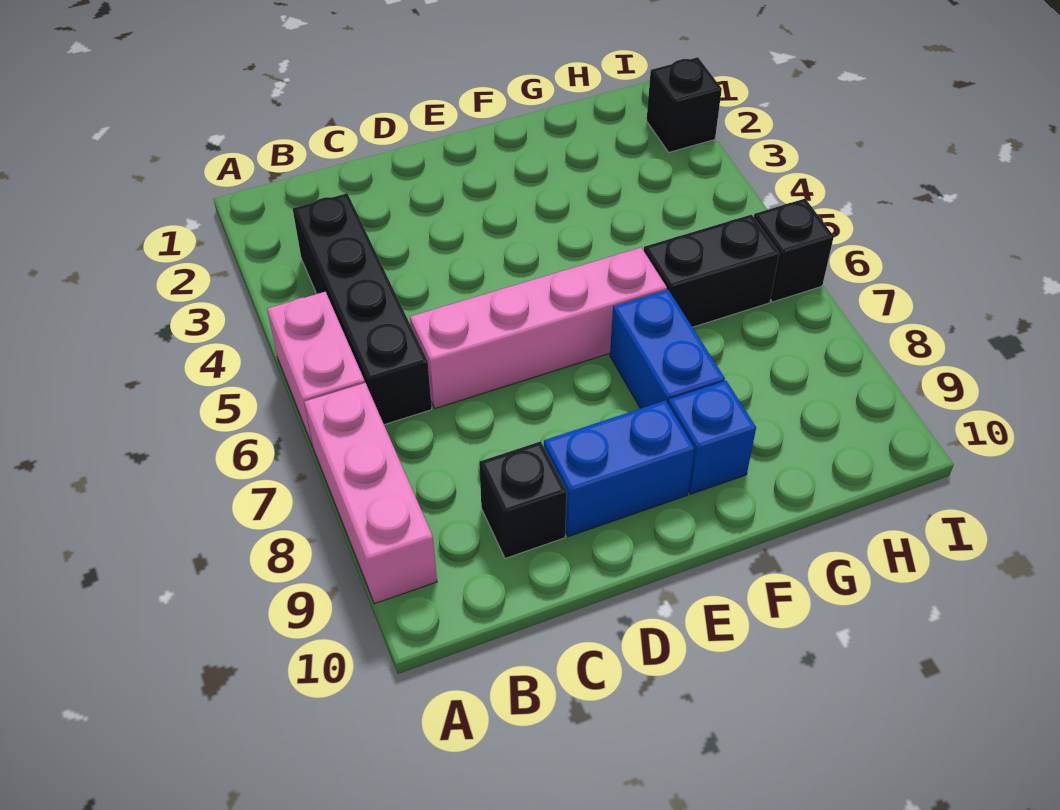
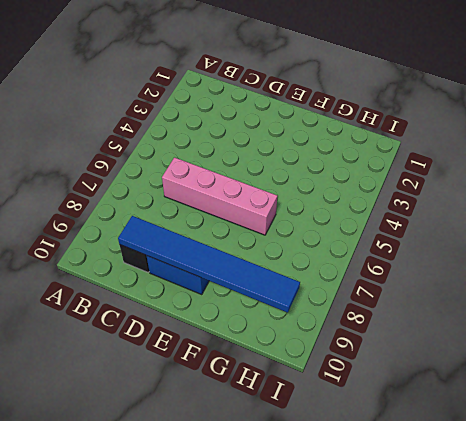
blue 1x6 tile [118,216,300,313] -> none
none -> pink 1x2 brick [267,292,365,447]
none -> pink 1x3 brick [304,383,437,604]

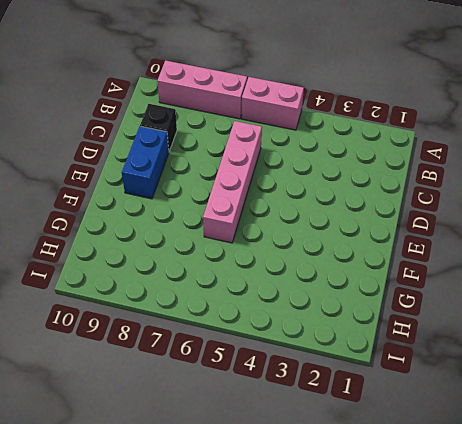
none -> black 1x4 brick [293,193,432,425]
none -> blue 1x2 brick [610,290,725,409]

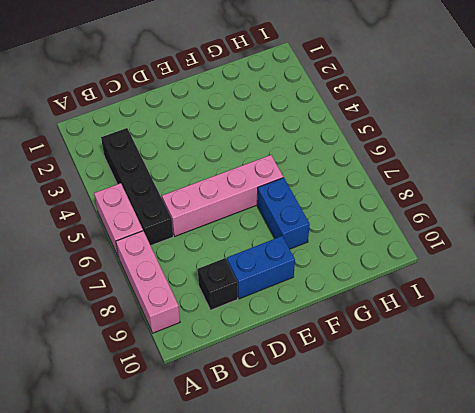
none -> blue 1x1 brick [668,381,756,494]
none -> black 1x2 brick [644,215,779,327]

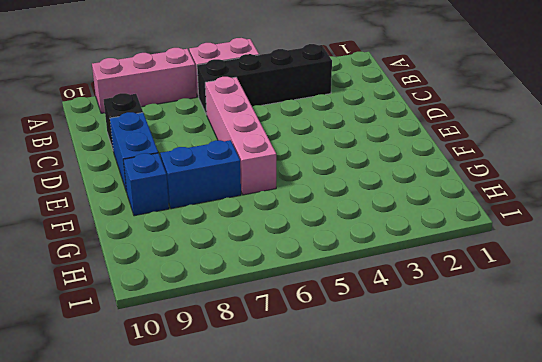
none -> black 1x2 brick [644,215,779,327]
none -> black 1x1 brick [647,57,722,152]

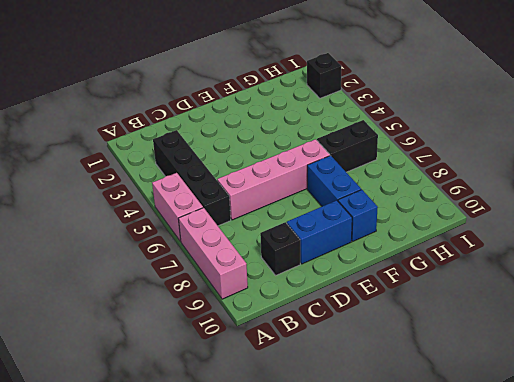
none -> black 1x1 brick [754,199,834,302]

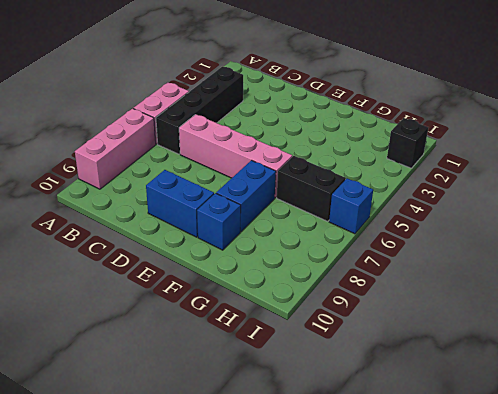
blue 1x1 brick [329,178,373,234] -> black 1x1 brick [754,199,834,302]
none -> black 1x1 brick [479,441,567,558]

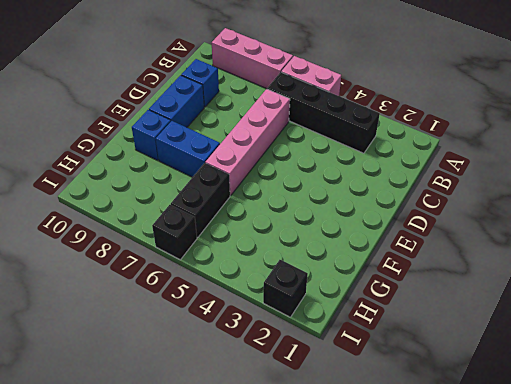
blue 1x1 brick [181,59,219,107] -> black 1x1 brick [479,441,567,558]

